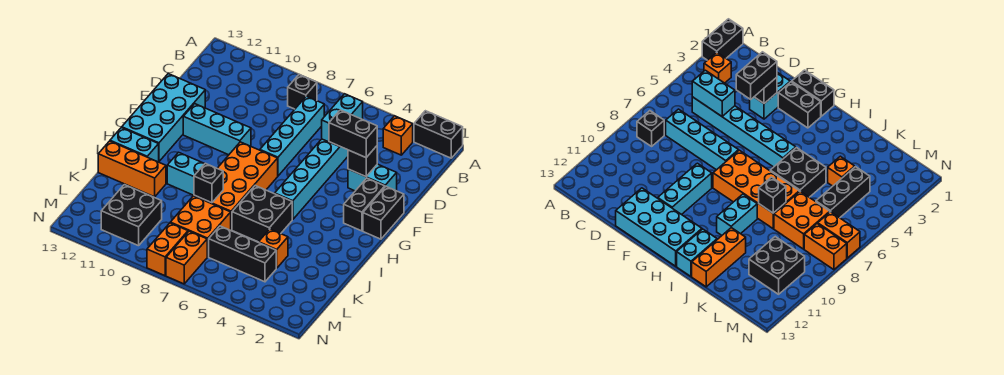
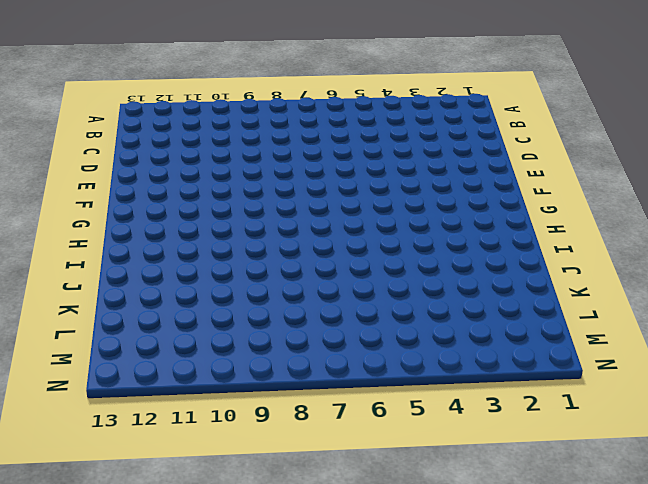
none -> black 1x2 brick [414,111,463,158]
none -> orange 1x1 brick [383,116,413,155]
none -> black 1x1 brick [288,75,317,109]

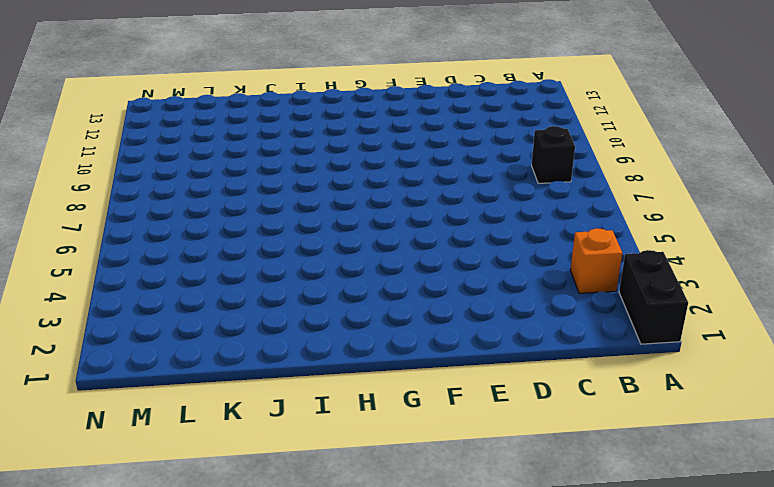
none -> cyan 1x6 brick [275,139,348,220]
none -> cyan 1x4 brick [260,96,324,176]
none -> cyan 1x2 brick [348,164,397,191]

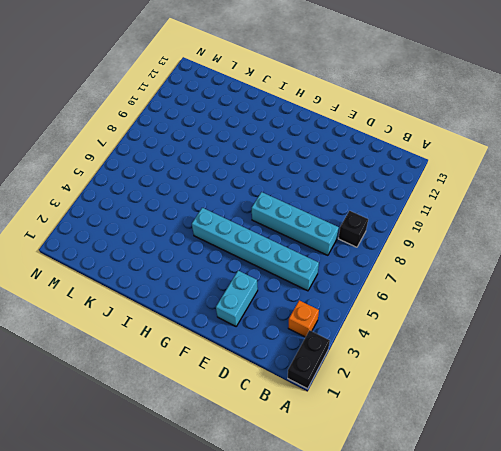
none -> cyan 2x4 brick [122,74,205,161]
none -> black 1x2 brick [363,187,404,239]
none -> black 1x2 brick [344,178,385,231]

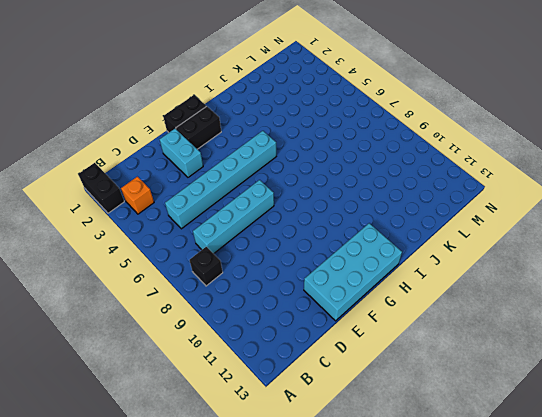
none -> cyan 1x3 brick [183,104,251,155]
none -> orange 2x4 brick [194,142,278,230]
none -> black 2x2 brick [232,186,292,242]

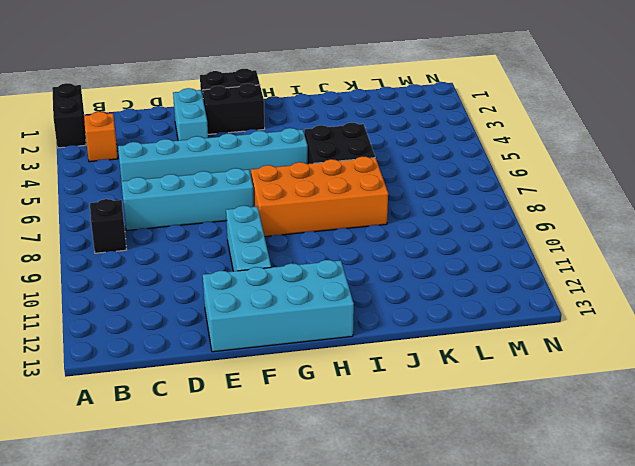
none -> cyan 1x2 brick [167,152,205,195]
none -> cyan 1x2 brick [110,128,159,162]
none -> orange 1x3 brick [98,141,166,197]

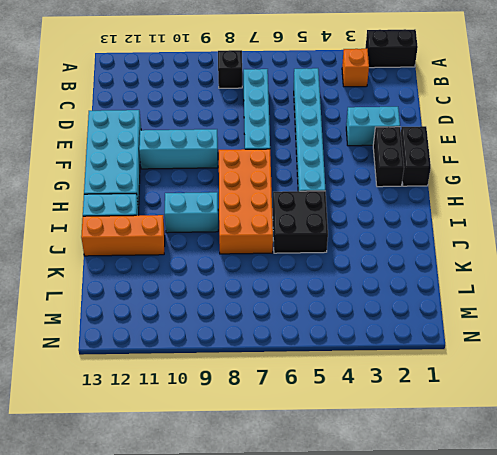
none -> orange 1x1 brick [259,229,288,268]
none -> orange 2x2 brick [170,196,231,257]
none -> black 1x3 brick [209,226,276,282]

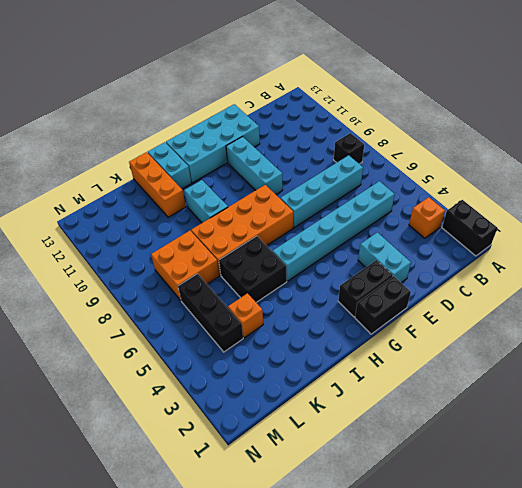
none -> black 2x2 brick [101,185,162,246]
none -> orange 1x2 brick [166,231,207,284]
none -> orange 1x2 brick [147,223,188,276]

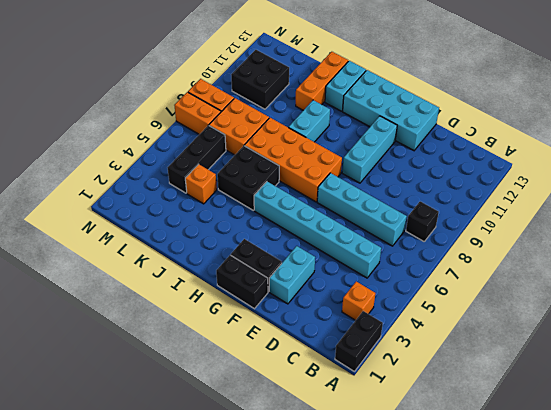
none -> cyan 1x2 brick [322,94,363,146]
none -> black 1x1 brick [348,146,377,177]
none -> black 1x1 brick [194,163,223,203]

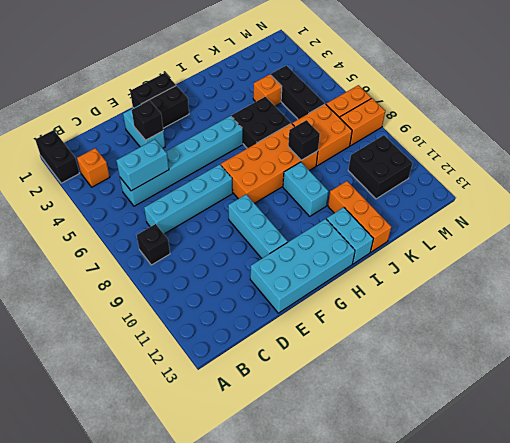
none -> black 1x2 brick [329,110,377,158]

